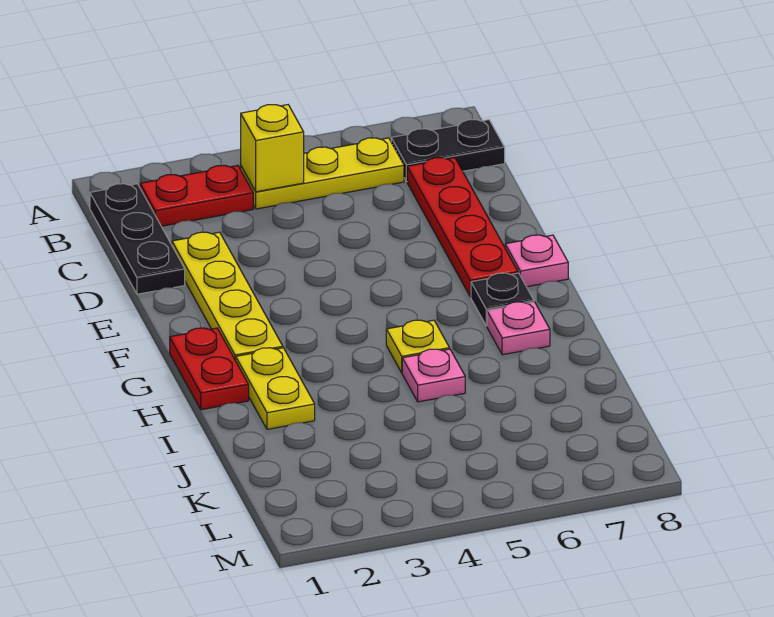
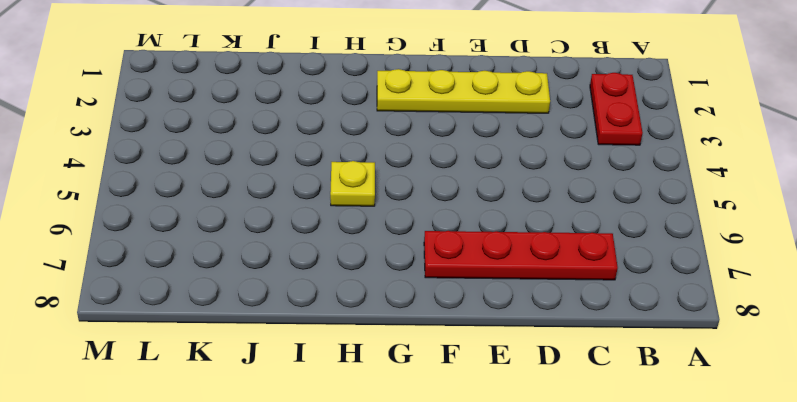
none -> black 1x3 plate [90,184,185,294]
none -> yellow 1x3 plate [241,138,404,209]
none -> black 1x2 plate [391,120,505,181]

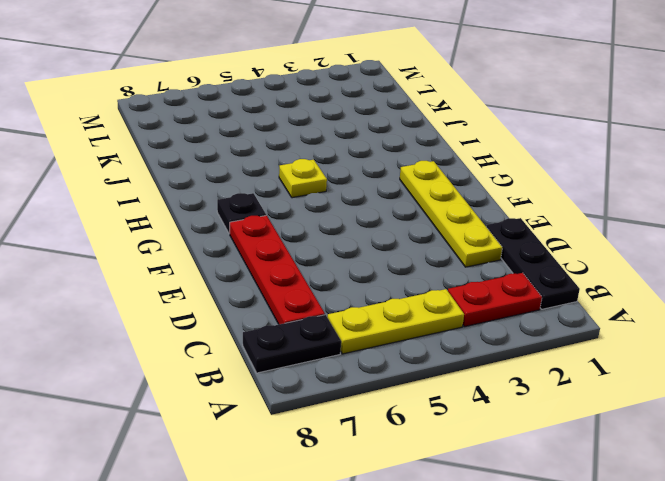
none -> pink 1x1 plate [505,235,568,287]
none -> red 1x2 plate [170,328,249,410]
none -> yellow 1x2 plate [236,348,315,429]

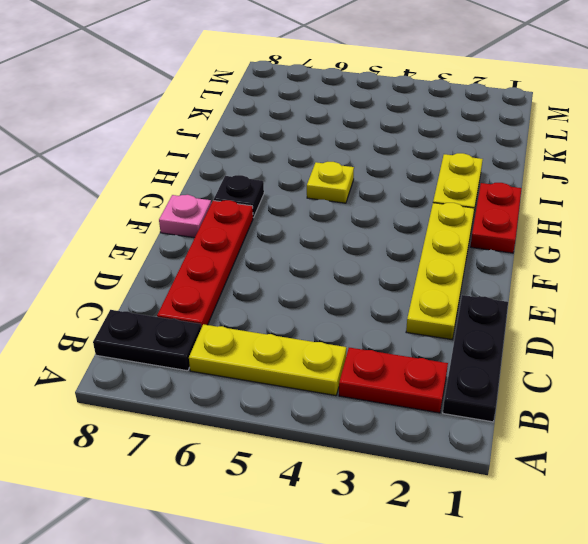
none -> pink 1x1 plate [487,302,550,355]
none -> pink 1x1 plate [402,349,465,402]
none -> yellow 1x1 brick [241,105,304,192]

